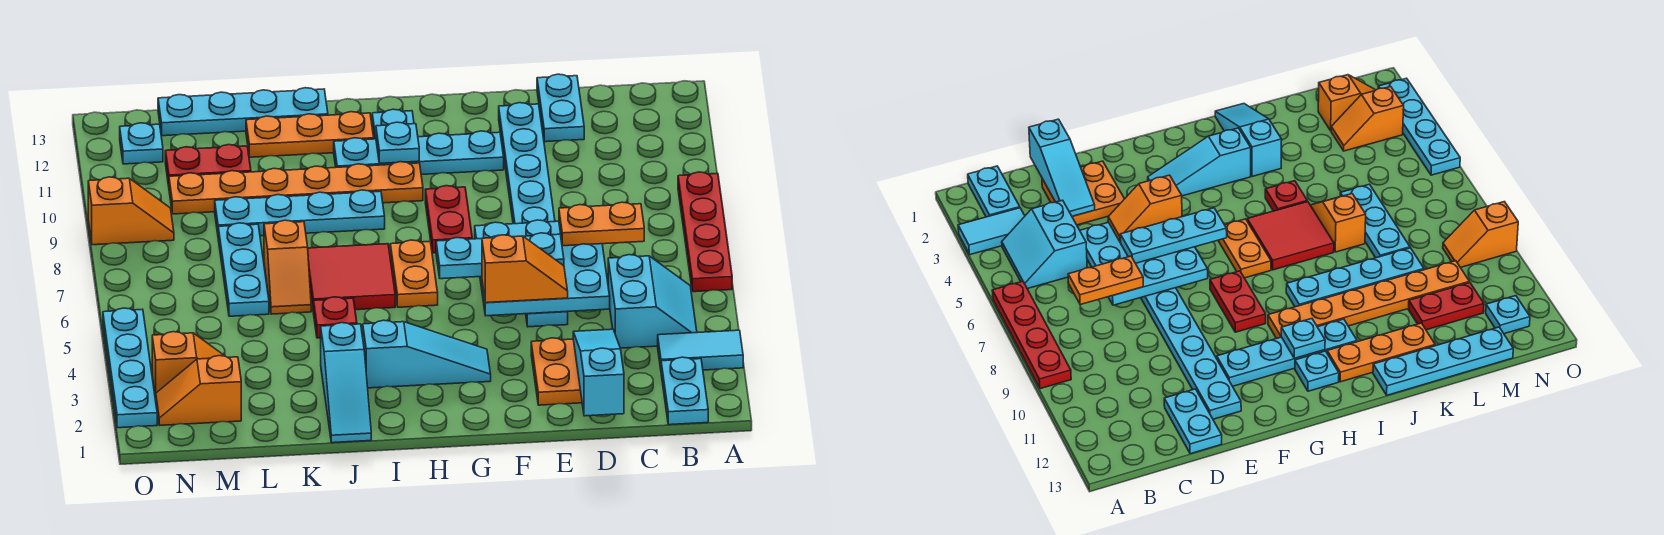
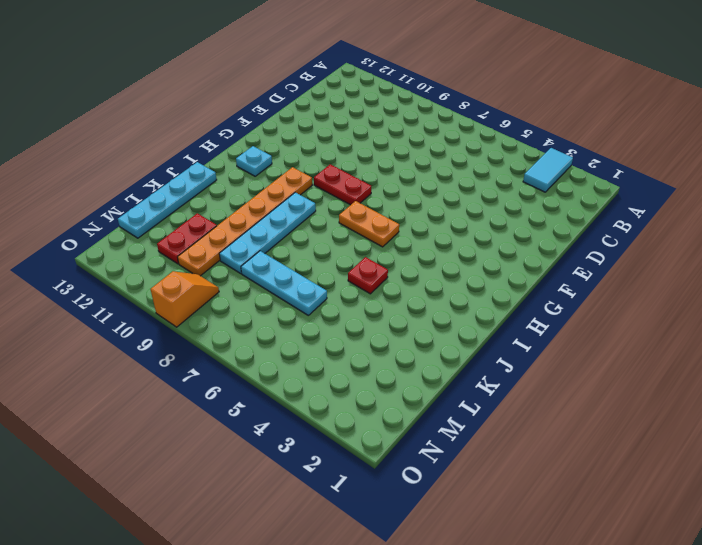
none -> red 1x4 plate [678,172,732,292]
none -> cyan 1x2 plate [661,357,708,425]
none -> cyan 2x2 slope [608,255,697,348]
none -> orange 2x2 plate [531,338,582,405]

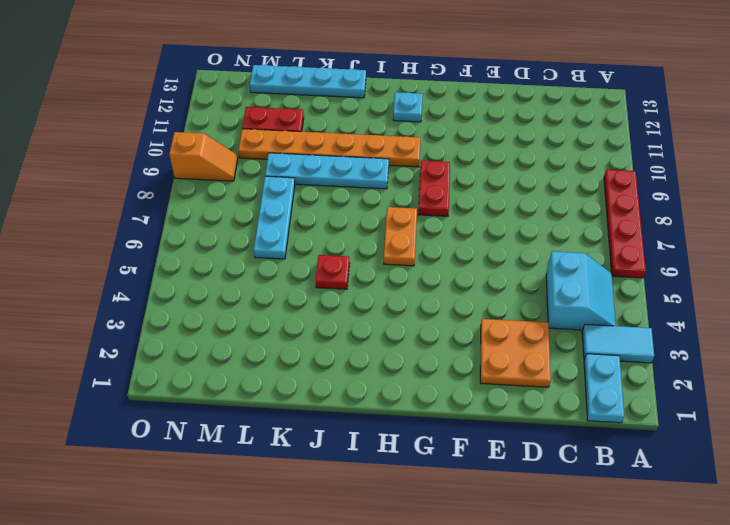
none -> cyan 1x2 plate [537,74,584,142]
none -> cyan 1x8 plate [499,103,568,327]
none -> cyan 1x4 plate [334,131,504,175]
none -> cyan 1x3 slope [363,320,491,388]

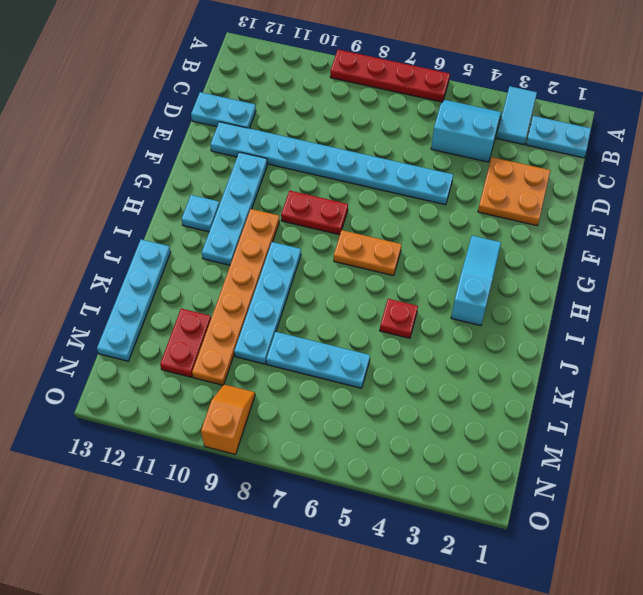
none -> red 2x2 tile [308,244,395,310]
none -> orange 1x3 plate [246,112,374,157]
none -> cyan 1x3 slope [321,323,371,443]
none -> orange 1x2 slope [264,220,311,314]

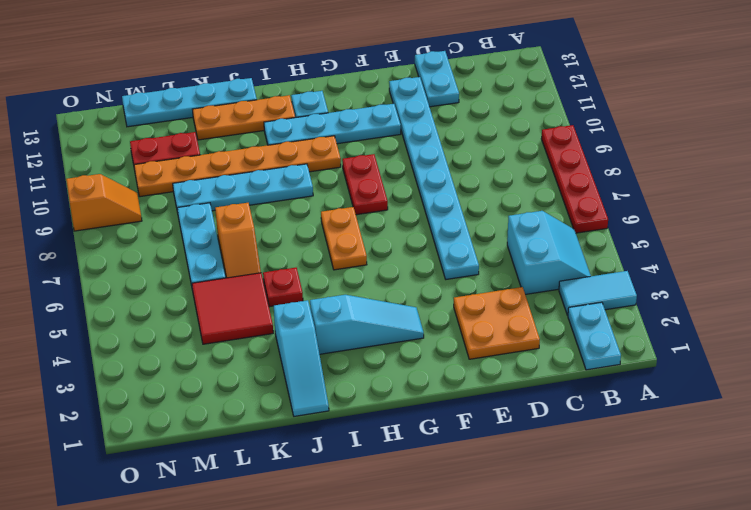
red 2x2 tile [192,273,273,344] -> red 2x2 tile moved to [308,244,395,310]
none -> orange 1x2 slope [155,356,241,425]
none -> orange 1x2 slope [152,332,224,398]
none -> cyan 1x1 plate [120,123,163,164]
none -> cyan 1x4 plate [103,308,157,428]

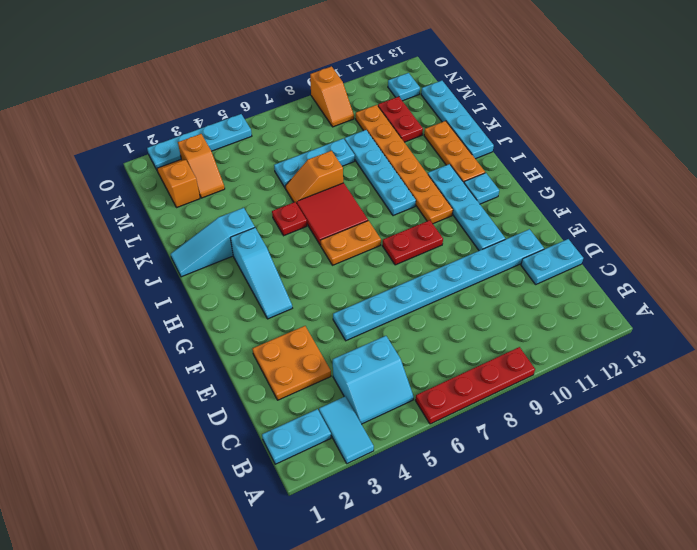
none -> cyan 1x3 slope [573,329,624,416]
none -> cyan 3x3 plate [475,220,610,316]
none -> cyan 1x1 plate [376,122,419,163]
none -> orange 1x2 plate [559,202,644,246]

